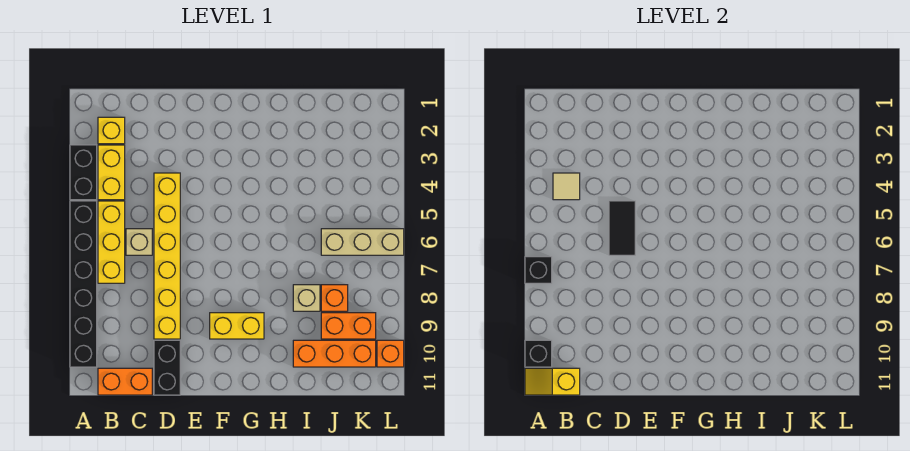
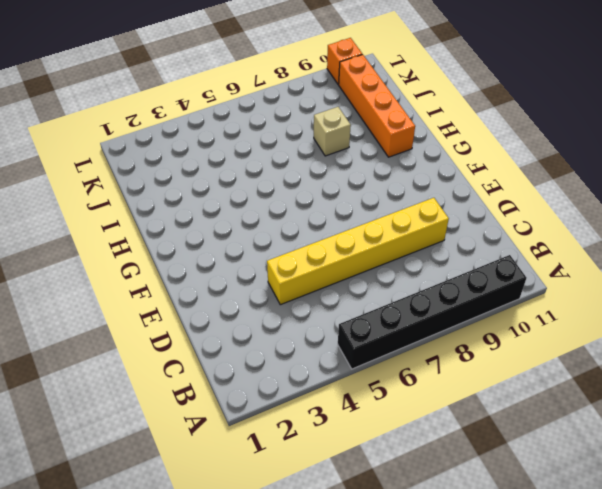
orange 1x4 brick [338,54,415,157] -> orange 1x3 brick [293,340,376,367]
none -> black 1x2 brick [70,145,97,200]
none -> yellow 1x1 brick [98,117,125,144]
none -> yellow 1x2 brick [98,145,125,200]

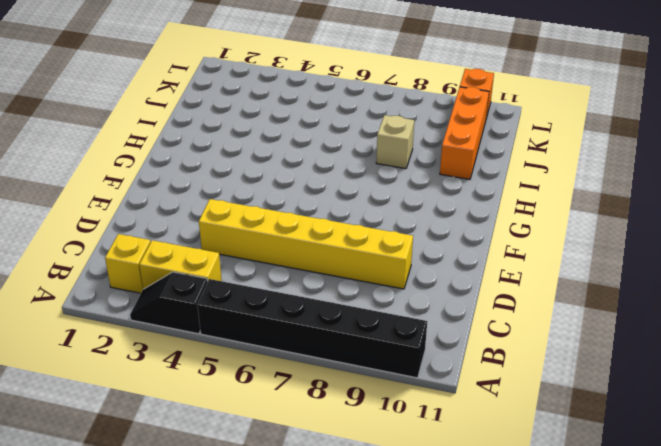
black 1x2 slope [130,272,208,334] -> black 1x2 brick [70,145,97,200]
none -> yellow 1x3 brick [98,201,125,283]
none -> orange 1x2 brick [98,368,152,395]
none -> tan 1x1 brick [126,229,152,255]

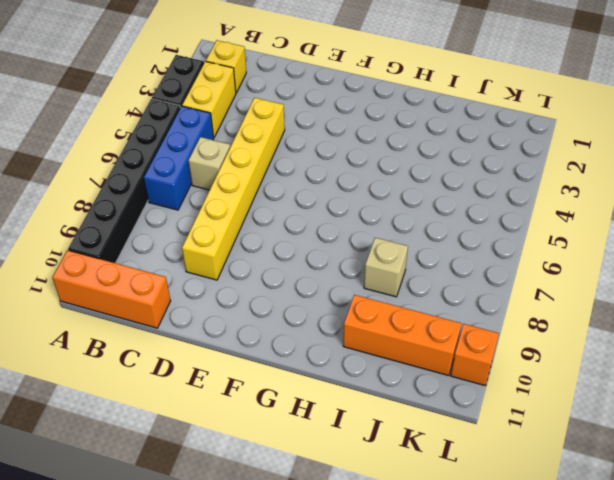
orange 1x3 brick [52,250,171,328] -> orange 1x2 brick [98,368,152,395]
blue 1x3 brick [144,106,214,210] -> yellow 1x3 brick [98,201,125,283]
none -> black 1x2 brick [154,340,180,395]
none -> yellow 1x2 brick [210,313,264,339]
none -> tan 1x3 brick [321,229,404,255]

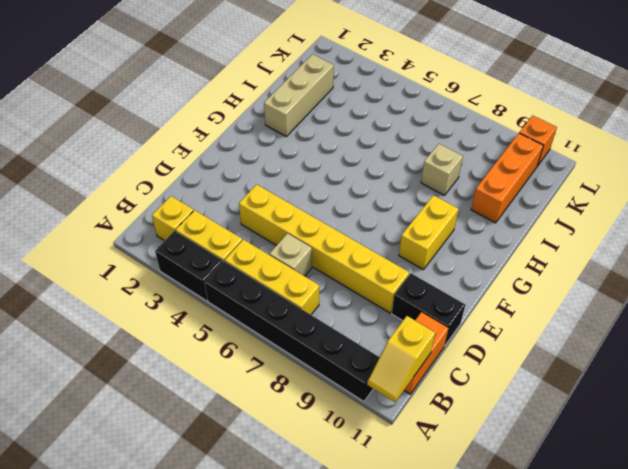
tan 1x3 brick [264,54,334,136] -> tan 1x3 brick moved to [321,229,404,255]
none -> orange 1x1 brick [321,285,348,311]
none -> orange 1x2 brick [321,313,376,339]
none -> black 1x1 brick [525,257,552,283]

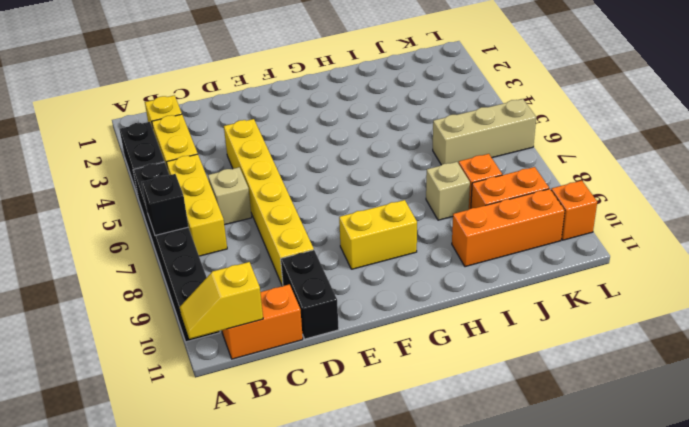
none -> black 1x1 brick [525,340,552,367]
none -> tan 1x1 tile [553,173,580,200]
none -> black 1x2 tile [609,201,635,255]

